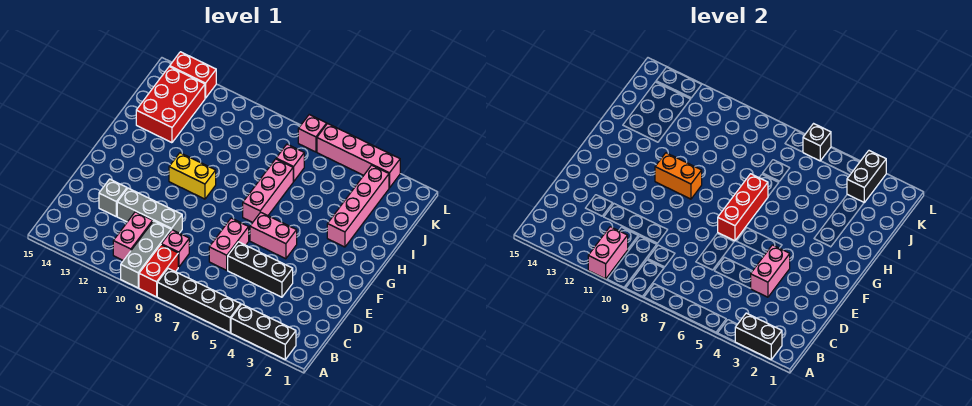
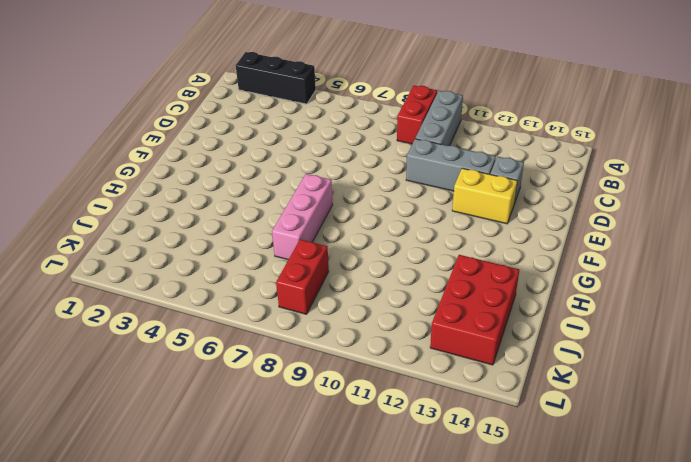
yellow 1x2 brick [452,168,517,224] -> yellow 1x2 brick moved to [169,153,216,199]
red 1x2 brick [276,239,329,314] -> red 1x2 brick turned to [170,52,216,98]
none -> black 1x4 brick [157,268,241,333]
none -> pink 1x2 brick [113,212,153,261]
none -> pink 1x1 brick [161,230,189,267]

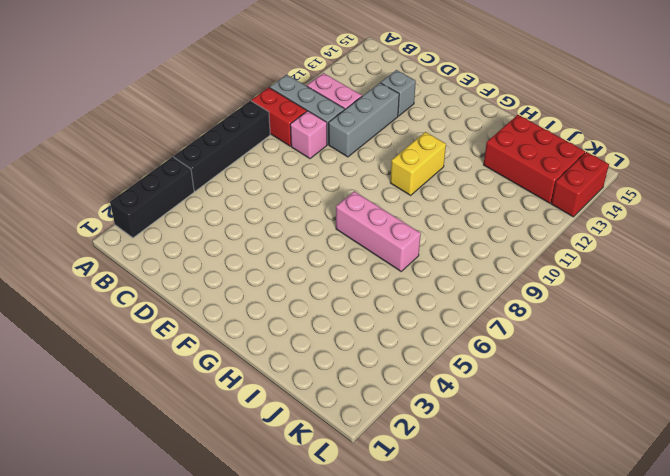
none -> black 1x3 brick [228,242,293,297]
none -> pink 1x2 brick [209,218,249,270]
none -> pink 1x2 brick [250,212,297,259]

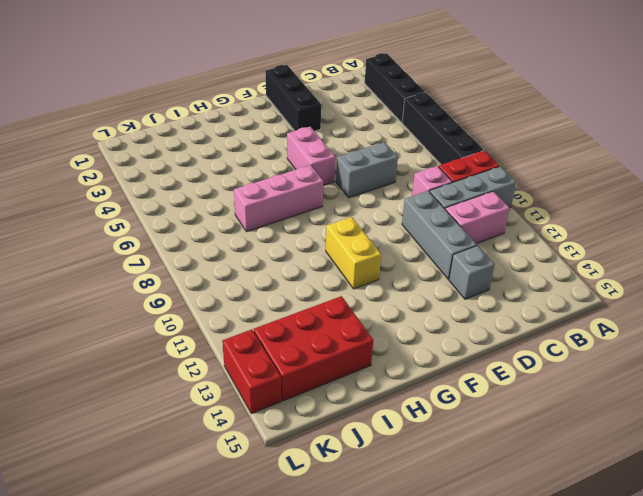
grey 1x2 brick [336,142,398,198] -> pink 1x2 brick [209,218,249,270]
black 1x3 brick [265,65,321,131] -> black 1x3 brick moved to [228,242,293,297]
none -> pink 1x4 brick [327,165,389,247]
none -> pink 1x1 brick [276,144,304,181]
none -> pink 1x4 brick [317,124,400,188]

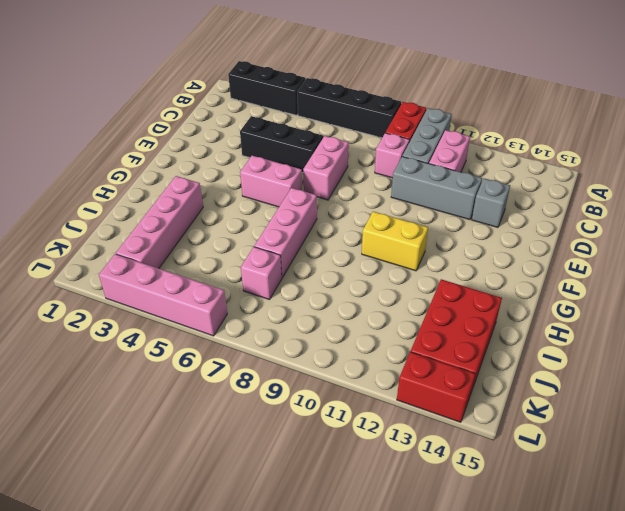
none -> pink 1x1 brick [298,115,327,152]
none -> black 1x2 brick [735,313,782,359]
none -> pink 1x2 brick [588,227,628,279]

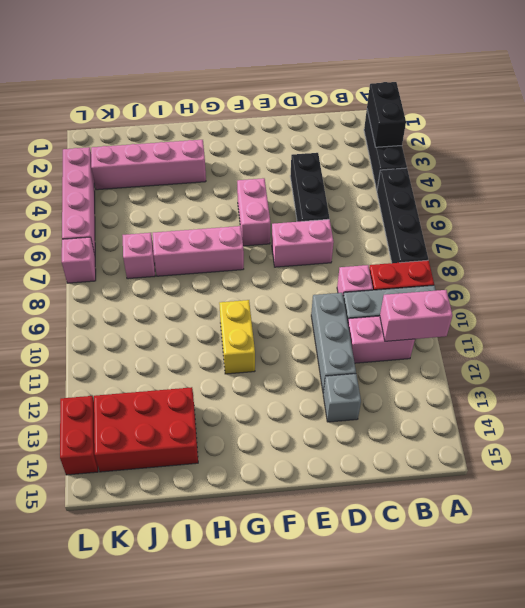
none -> pink 1x2 brick [750,245,790,297]
none -> red 1x3 brick [718,174,768,241]
none -> orange 1x2 brick [655,153,702,199]

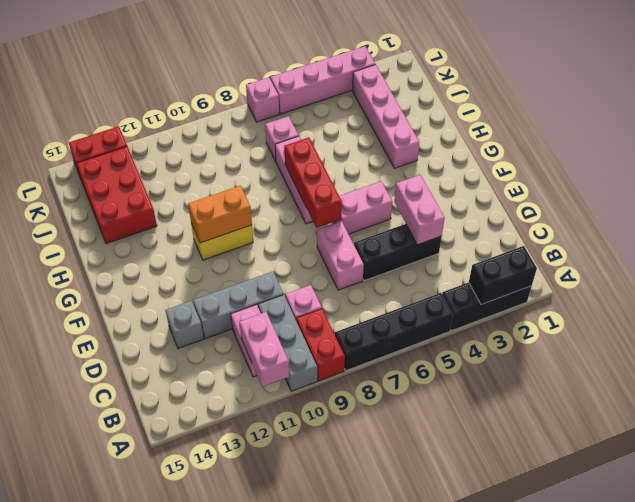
none -> black 1x2 brick [847,151,886,202]
none -> black 1x1 brick [803,124,831,161]

